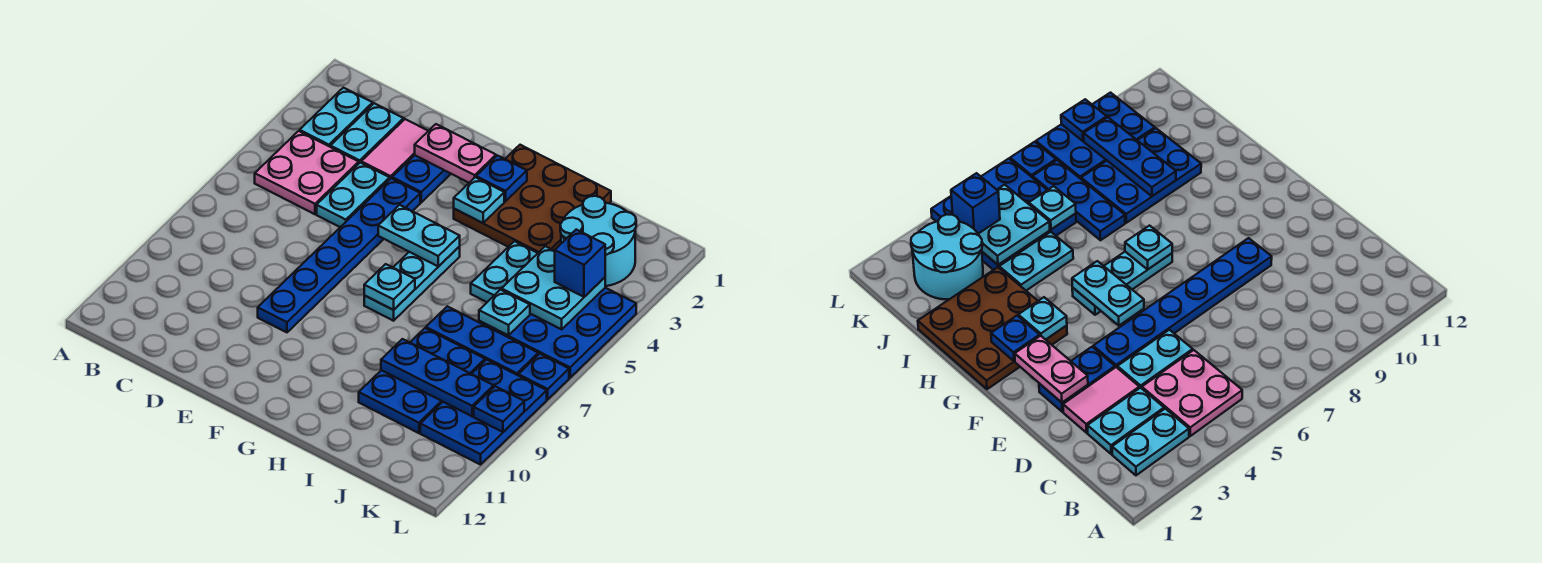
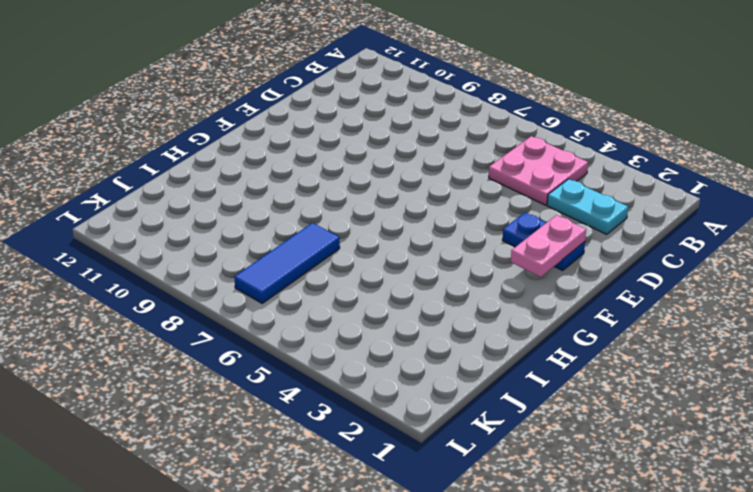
blue 1x3 tile [235,223,340,303] -> blue 1x3 plate [426,306,538,375]
none -> cyan 1x2 plate [300,88,373,147]
none -> pink 1x2 tile [361,119,428,179]
none -> cyan 1x2 plate [317,162,390,227]

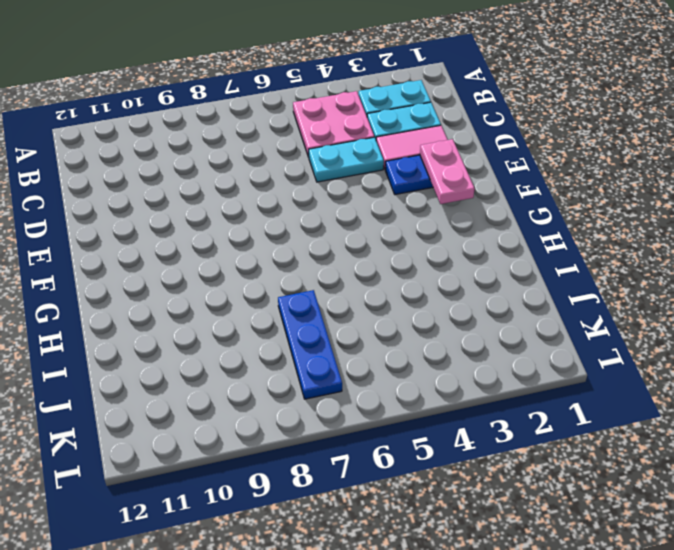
none -> blue 1x6 plate [258,178,420,332]
none -> brown 3x3 plate [454,145,611,253]
none -> cyan 1x3 plate [364,247,460,321]

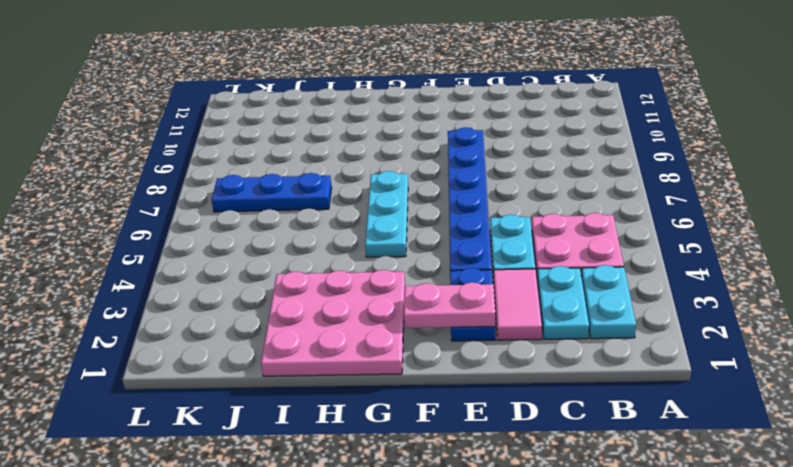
pink 3x3 plate [261,270,405,376] -> brown 3x3 plate [454,145,611,253]
none -> cyan 1x2 plate [471,241,538,302]
none -> blue 2x3 plate [359,328,485,433]
none -> cyan 2x2 round brick [560,196,636,286]

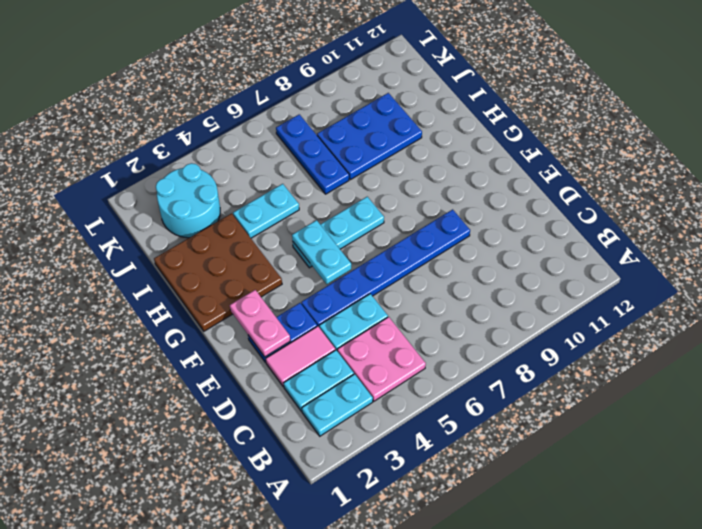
none -> blue 3x3 plate [479,288,636,378]
none -> blue 2x3 plate [420,360,547,465]
none -> blue 1x1 plate [518,354,569,399]

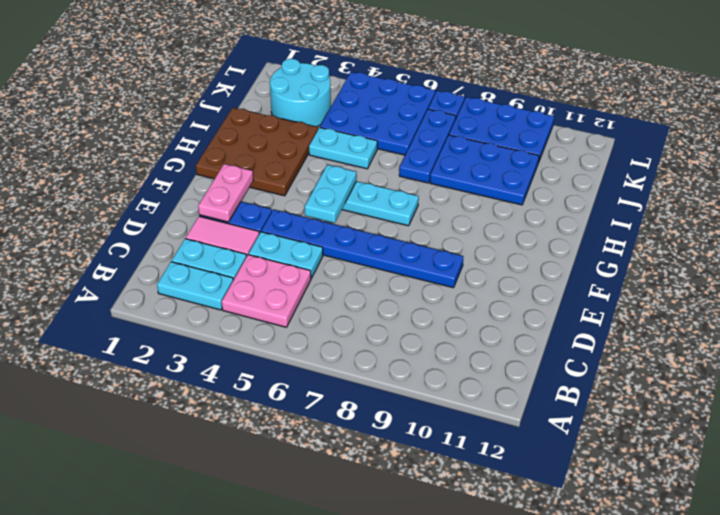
none -> blue 1x1 plate [476,156,527,201]
none -> cyan 1x1 plate [454,177,504,223]
none -> cyan 1x1 plate [364,264,415,310]

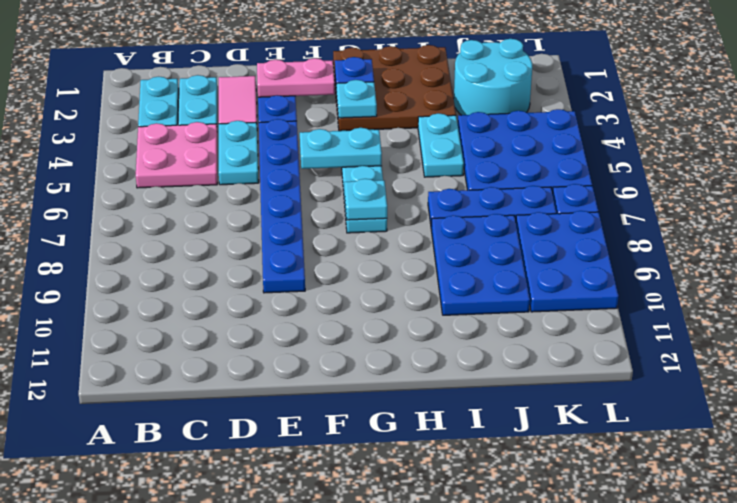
none -> blue 1x3 plate [381,339,494,416]
none -> cyan 2x2 plate [502,246,605,329]
none -> cyan 1x1 plate [479,290,530,335]

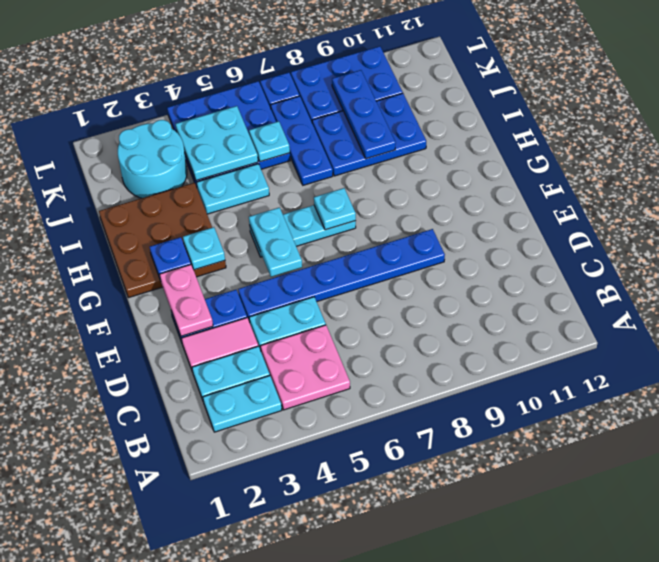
none -> blue 1x1 plate [474,386,524,432]
none -> blue 1x1 brick [555,230,605,297]

